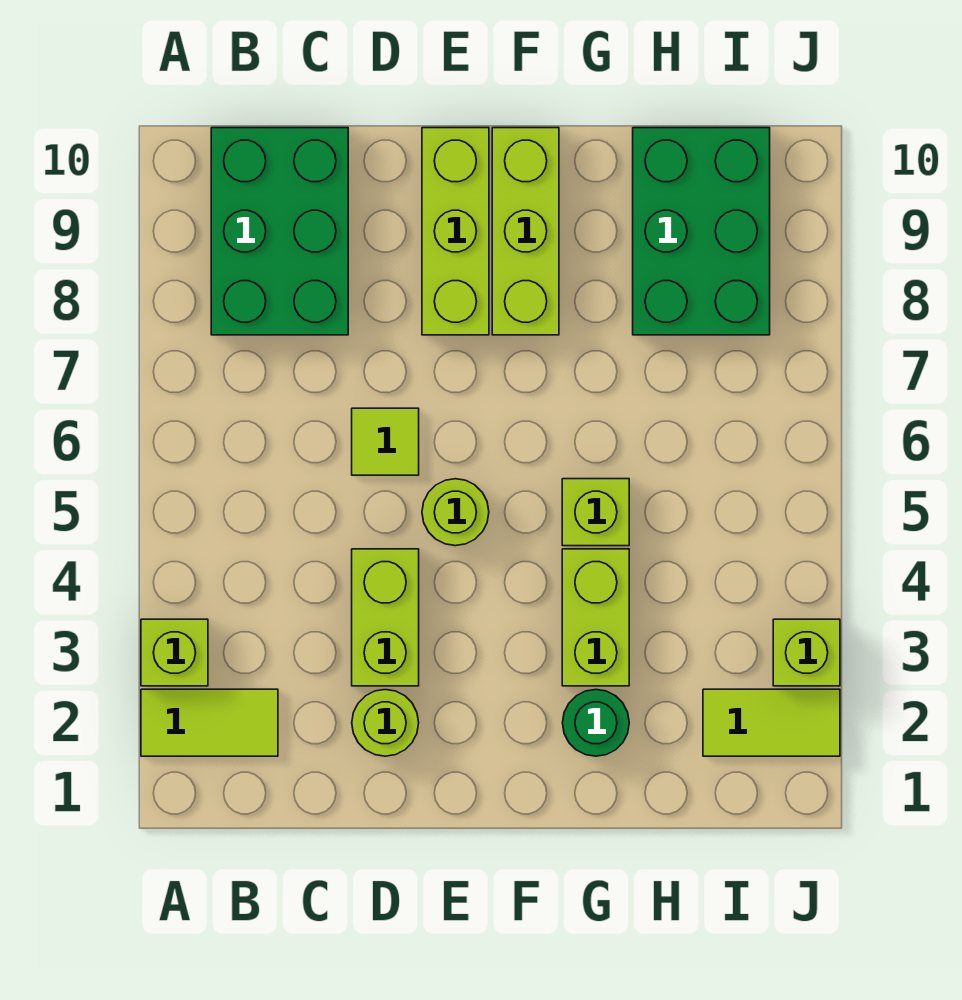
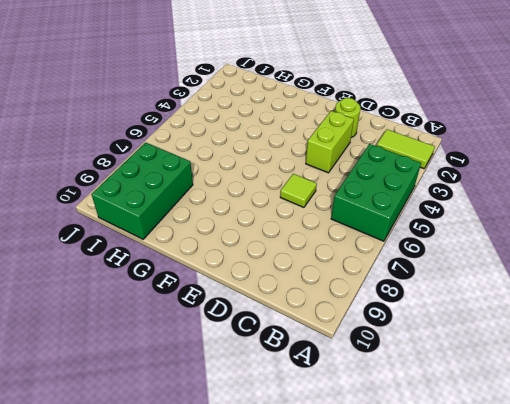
green 2x3 brick [331,144,421,241] -> green 2x3 brick moved to [211,128,348,335]
none -> lime 1x1 brick [141,619,208,686]
none -> lime 1x1 round brick [422,479,489,546]
none -> lime 1x3 brick [422,128,489,335]

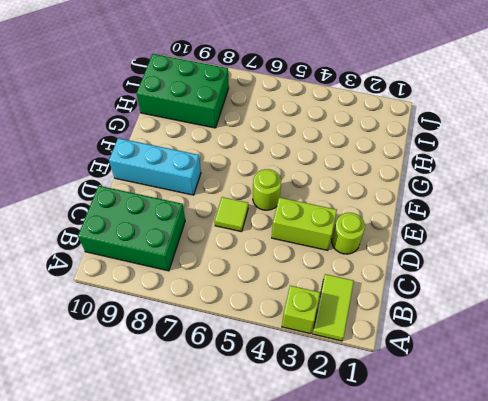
cyan 1x3 brick [109,138,201,195] -> lime 1x3 brick [422,128,489,335]
none -> lime 1x3 brick [492,128,559,335]
none -> green 1x1 round brick [563,690,629,756]
none -> lime 1x2 brick [562,549,629,686]

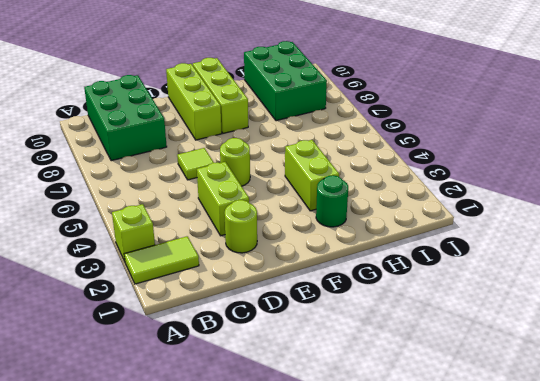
none -> lime 1x1 brick [562,479,629,546]
none -> lime 1x2 tile [703,689,840,756]
none -> lime 1x1 brick [773,619,840,686]

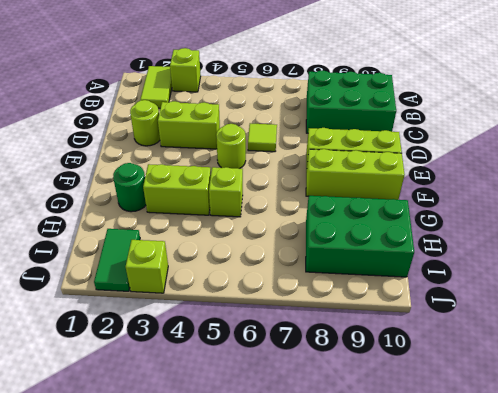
green 1x2 tile [94,229,140,291] -> lime 1x2 tile [703,689,840,756]

